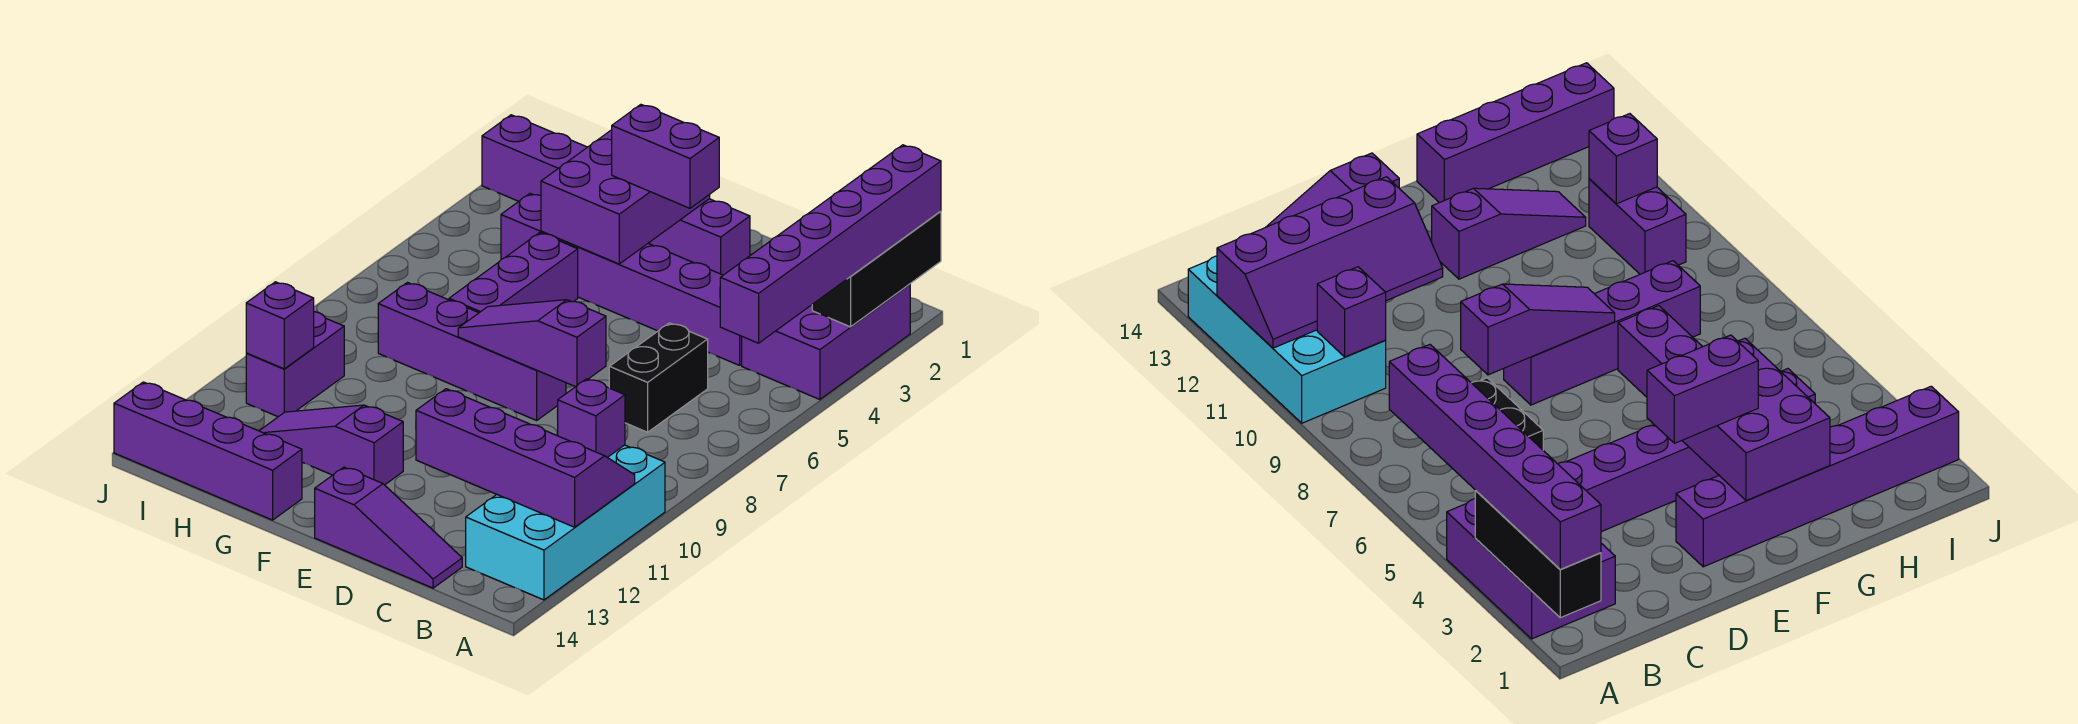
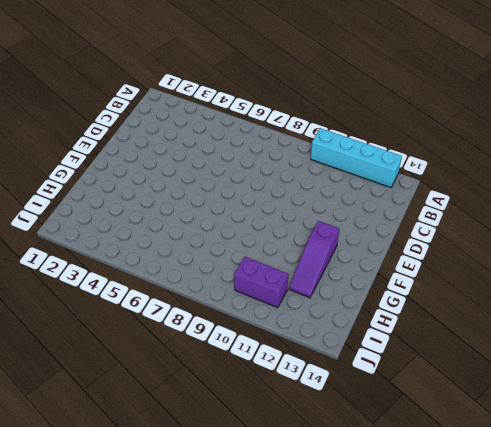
cyan 1x4 brick [311,128,402,187] -> cyan 2x4 brick [466,445,665,600]
none -> purple 2x3 brick [742,284,910,400]
none -> purple 1x6 brick [501,193,742,365]
none -> black 1x2 brick [609,323,708,432]

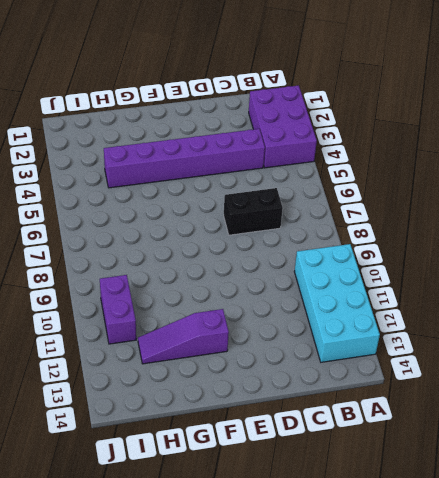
black 1x2 brick [224,188,283,235] -> black 1x2 brick turned to [609,323,708,432]
none -> purple 1x3 slope [315,467,462,588]
none -> purple 1x6 brick [482,115,750,275]
none -> purple 1x4 brick [378,283,566,420]

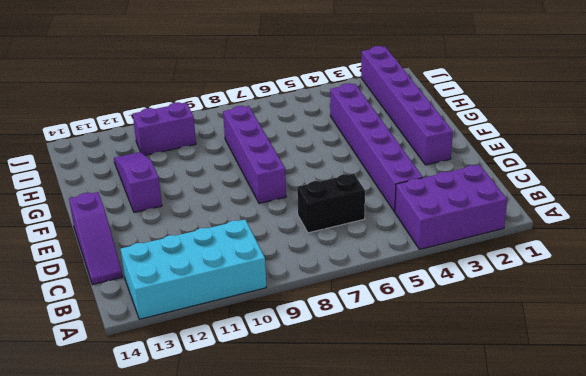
none -> purple 1x3 brick [449,233,578,313]
none -> purple 1x4 brick [114,382,302,520]
none -> black 1x3 brick [812,211,941,327]

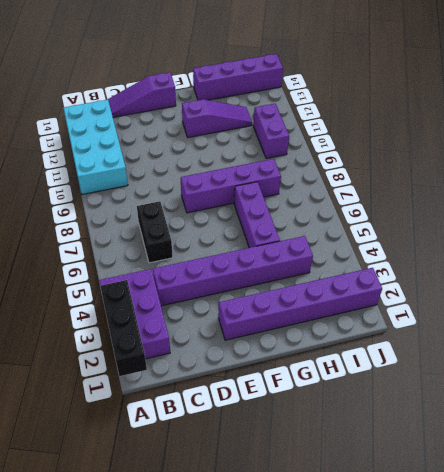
none -> purple 2x4 slope [416,389,635,527]
none -> purple 1x1 brick [557,379,625,457]
none -> purple 1x3 slope [458,300,606,387]

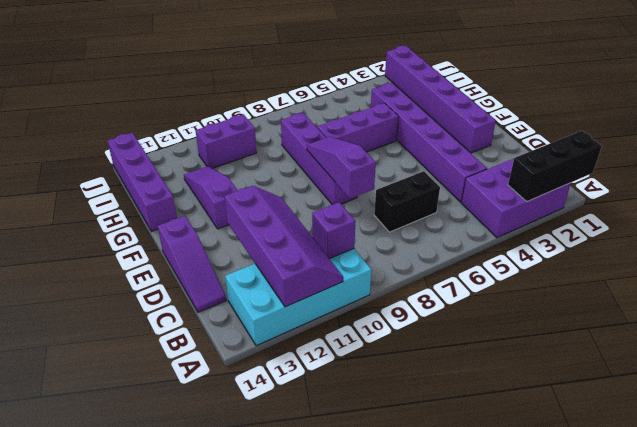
none -> purple 2x3 brick [541,130,710,264]
none -> purple 1x1 brick [246,282,314,369]
none -> purple 1x6 brick [720,145,941,343]

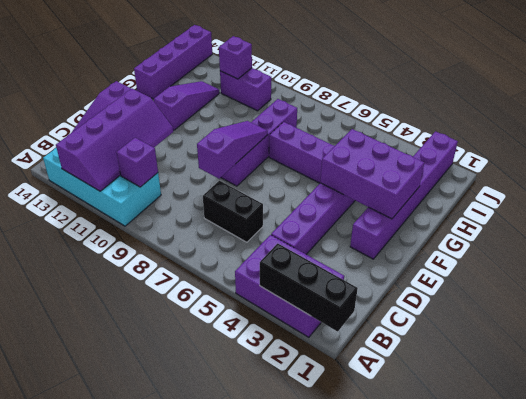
none -> purple 1x6 brick [720,145,941,343]
none -> purple 1x2 brick [612,105,719,208]

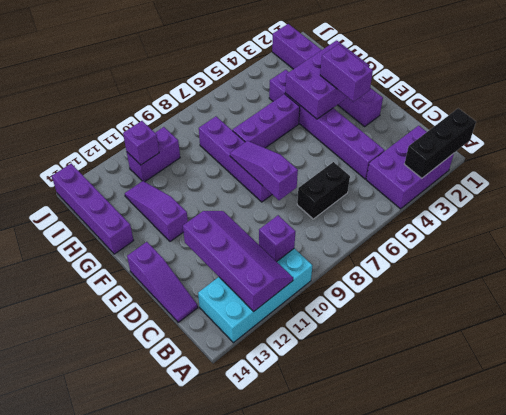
none -> purple 1x6 brick [720,145,941,343]

